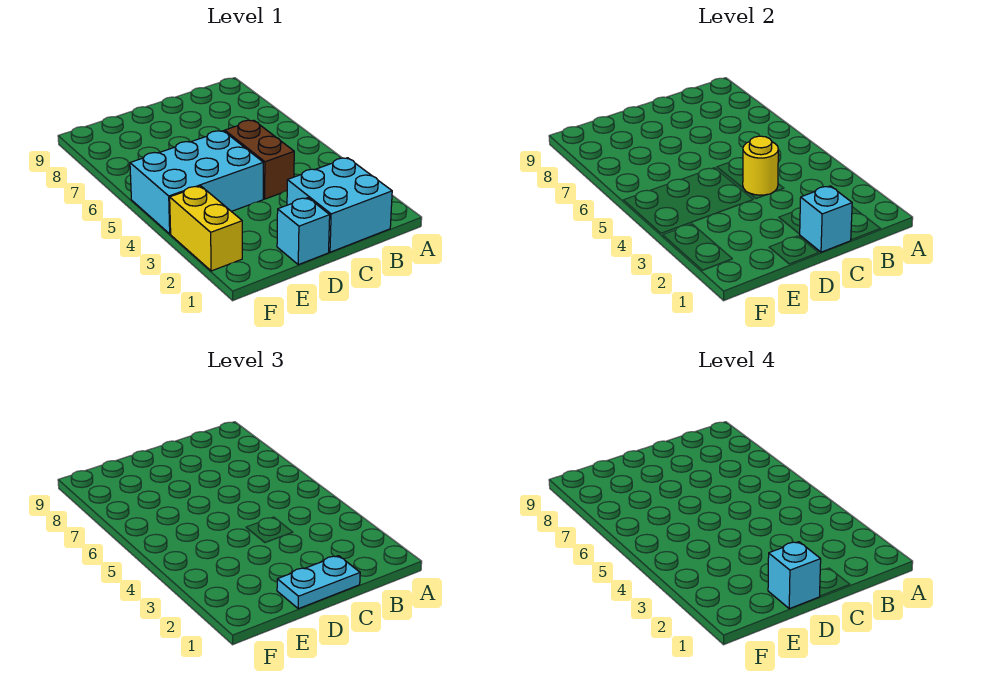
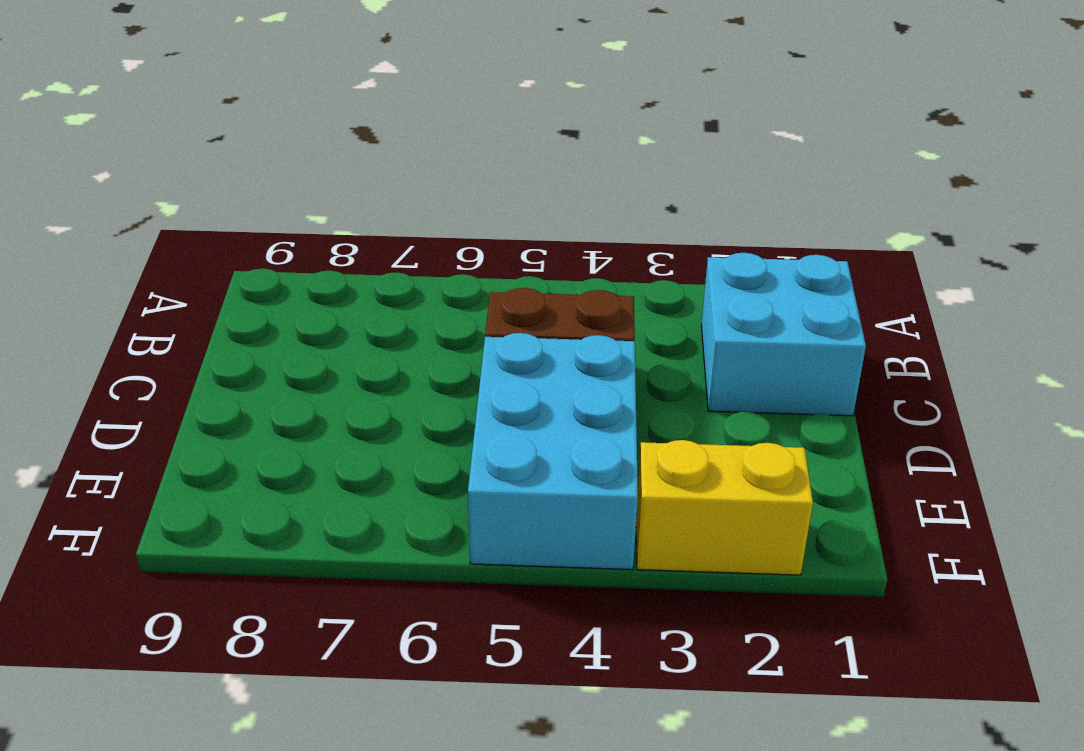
none -> cyan 1x1 brick [277,198,330,265]
none -> cyan 1x1 brick [800,186,852,252]

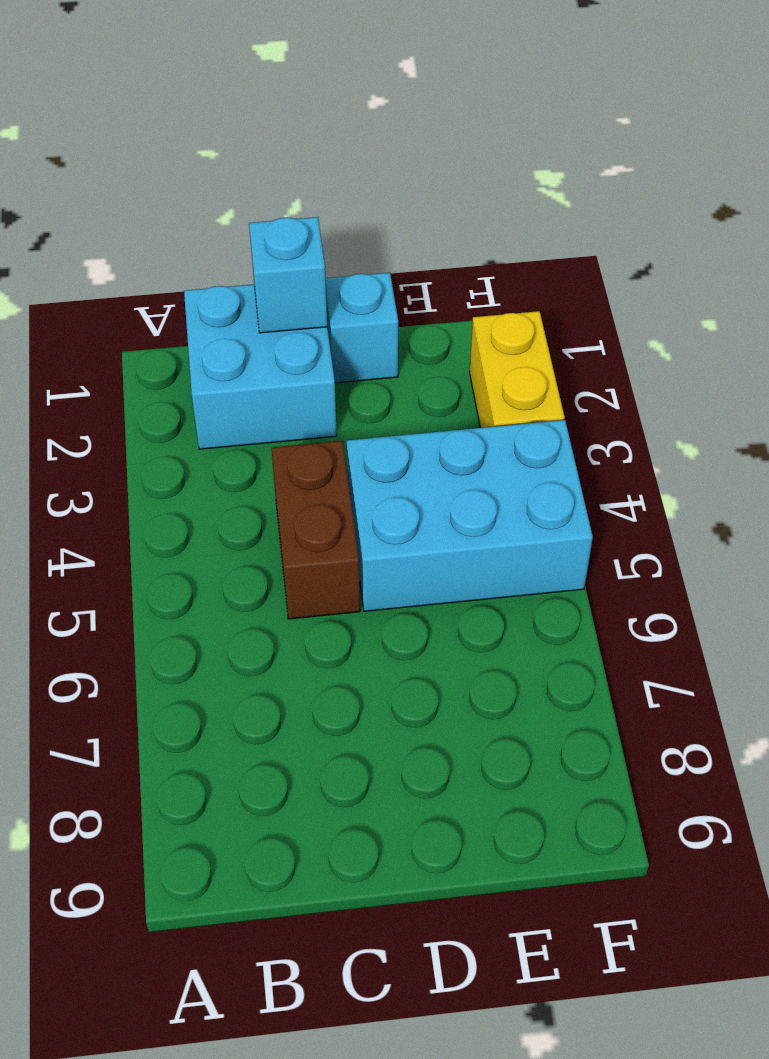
none -> yellow 1x1 round brick [743,136,778,195]
none -> cyan 1x2 plate [277,556,360,609]

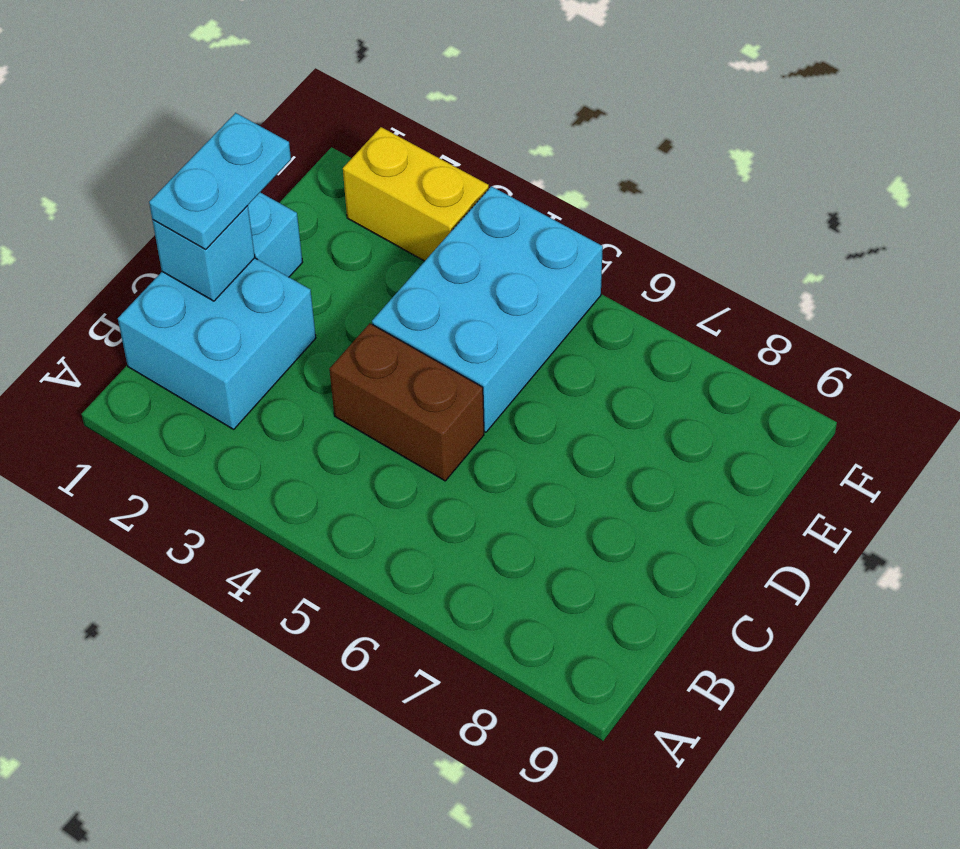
none -> yellow 1x1 round brick [743,136,778,195]
none -> cyan 1x1 brick [768,542,821,609]

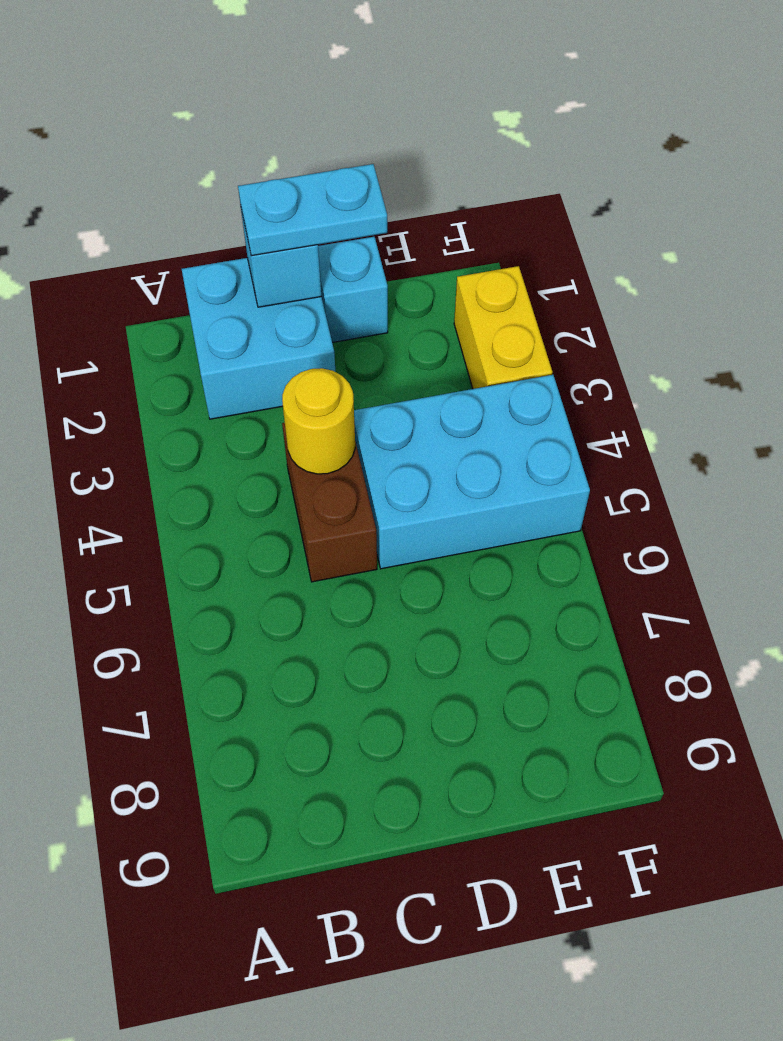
none -> cyan 1x1 brick [768,542,821,609]

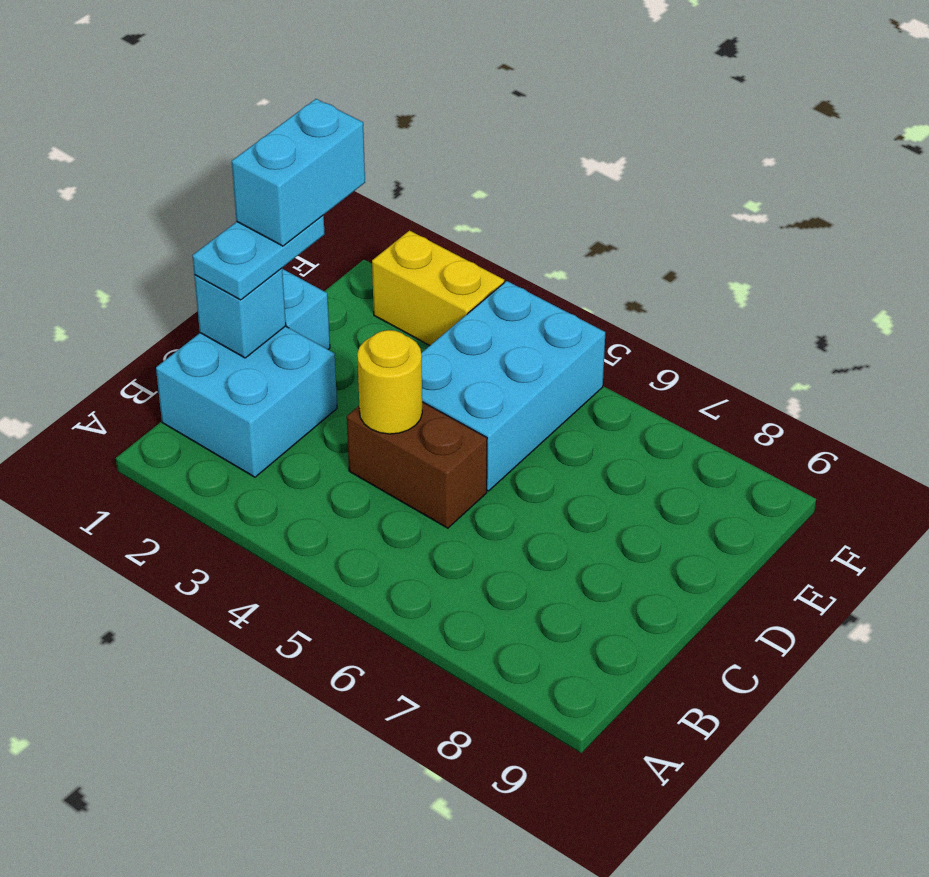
cyan 1x2 brick [232,99,365,246] -> cyan 1x1 brick [768,542,821,609]

